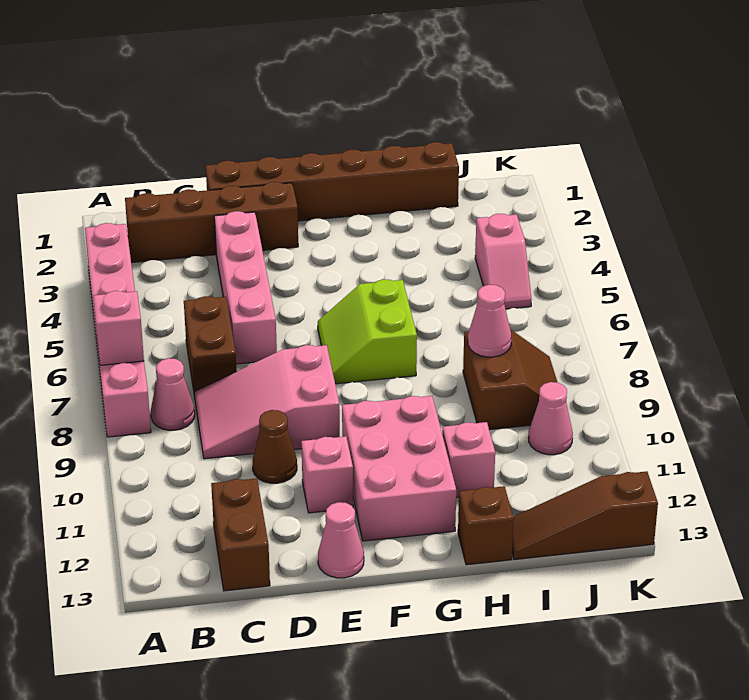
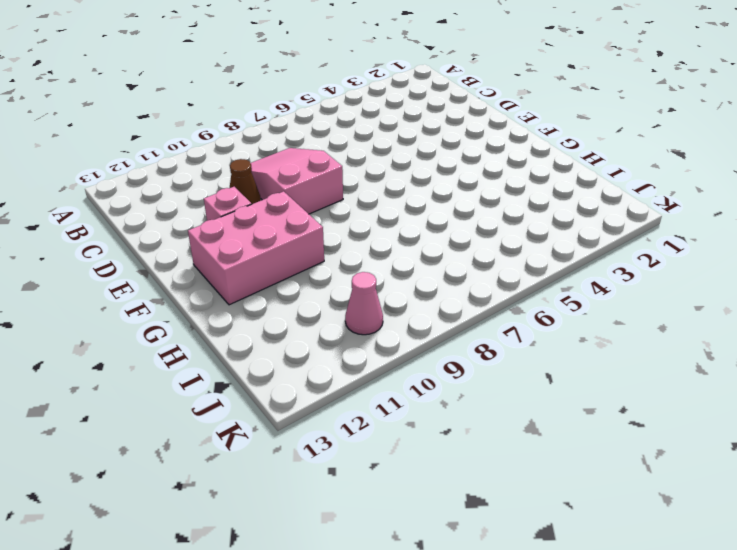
none -> pink 1x6 brick [85,223,151,437]
none -> brown 1x4 brick [125,182,298,263]
none -> pink 1x1 cone [151,358,195,430]

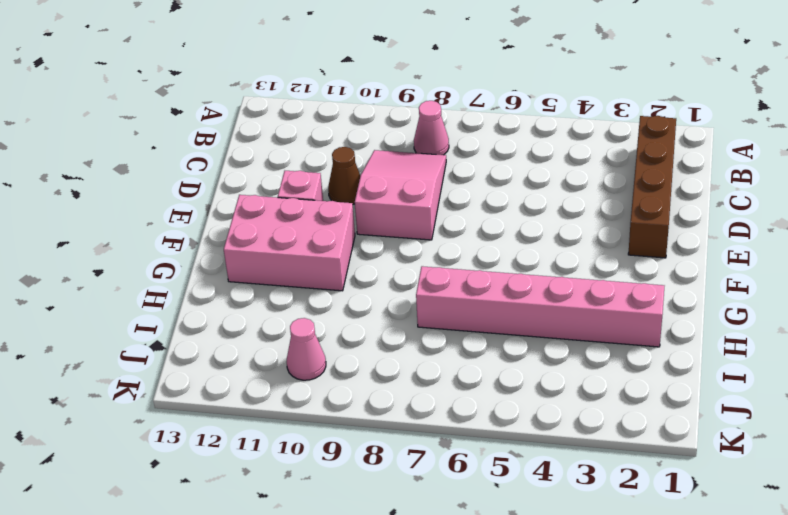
pink 1x6 brick [416,266,664,347] -> pink 1x6 brick moved to [85,223,151,437]
none -> brown 1x2 brick [184,296,237,396]
none -> brown 1x2 brick [211,478,270,591]
none -> brown 1x6 brick [206,142,459,221]

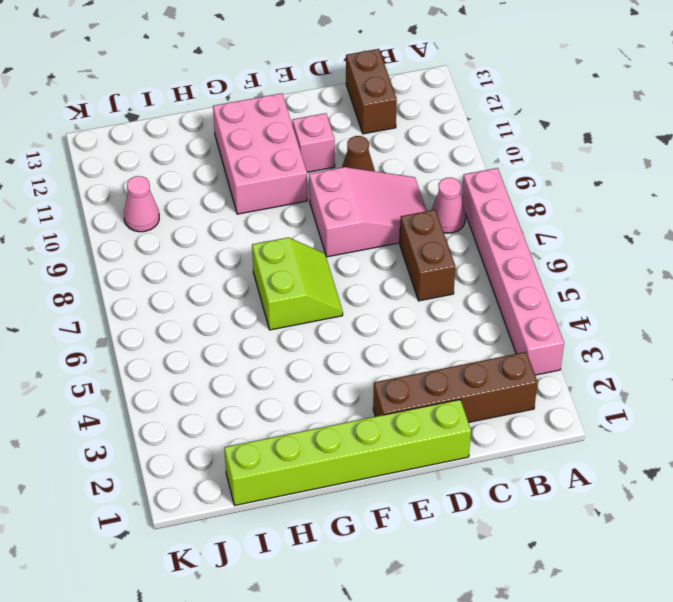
lime 1x6 brick [224,400,471,505] -> brown 1x6 brick [206,142,459,221]
none -> pink 1x4 brick [214,211,277,364]
none -> pink 1x1 cone [318,502,364,578]
none -> pink 1x1 brick [442,422,495,497]

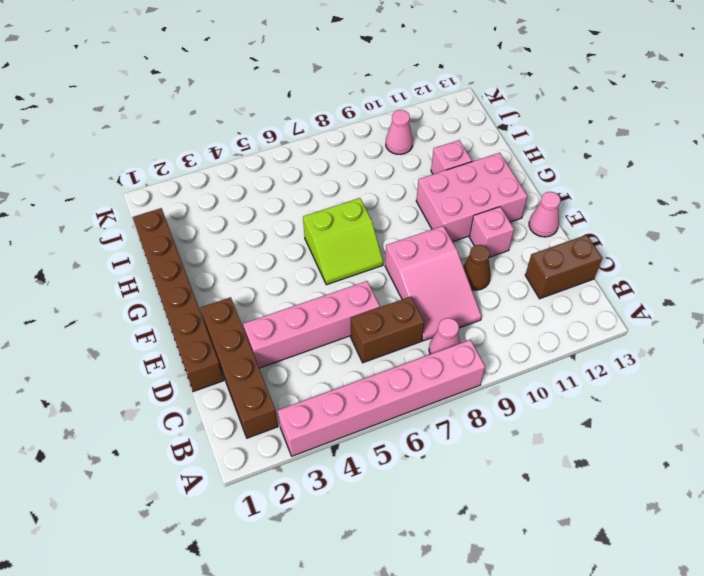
none -> brown 1x1 brick [458,486,514,565]
none -> brown 2x2 slope [463,329,558,430]
none -> brown 1x3 slope [512,471,658,560]

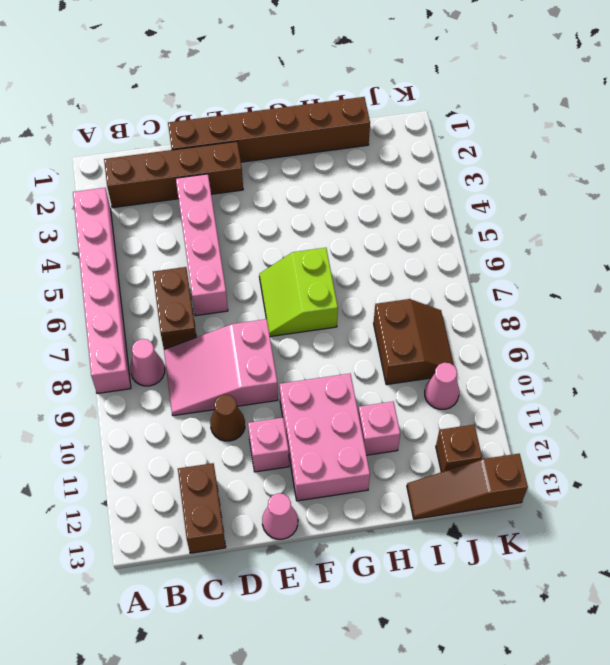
brown 1x1 brick [436,424,482,472] -> brown 1x1 brick moved to [458,486,514,565]
none -> pink 1x2 slope [475,214,532,309]
none -> pink 1x1 brick [93,291,144,365]
none -> pink 1x1 cone [468,285,511,357]

